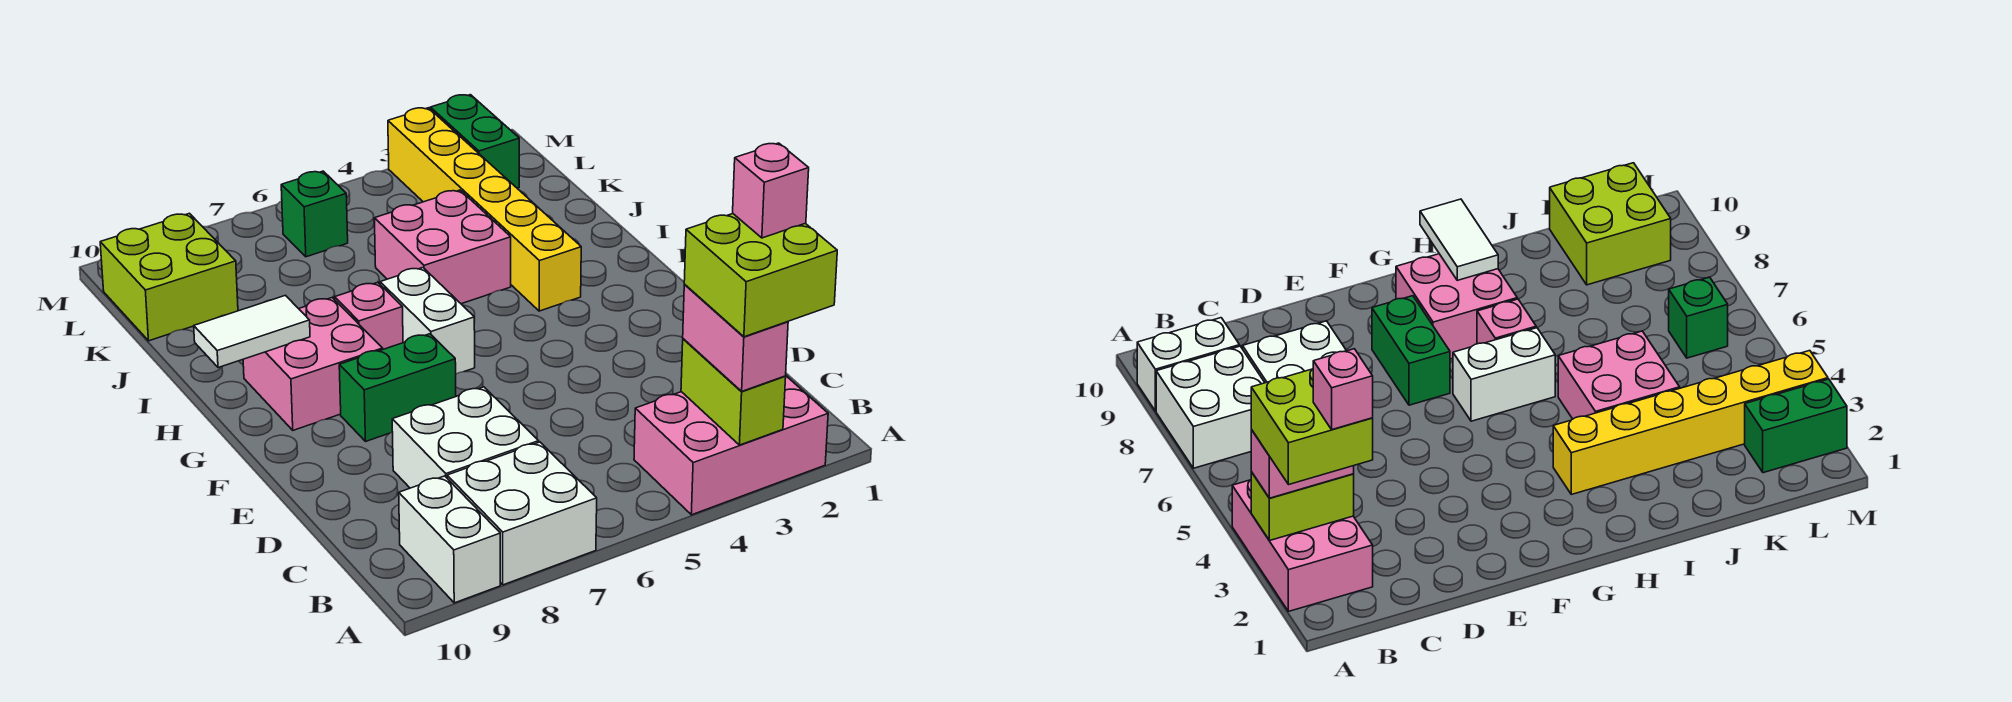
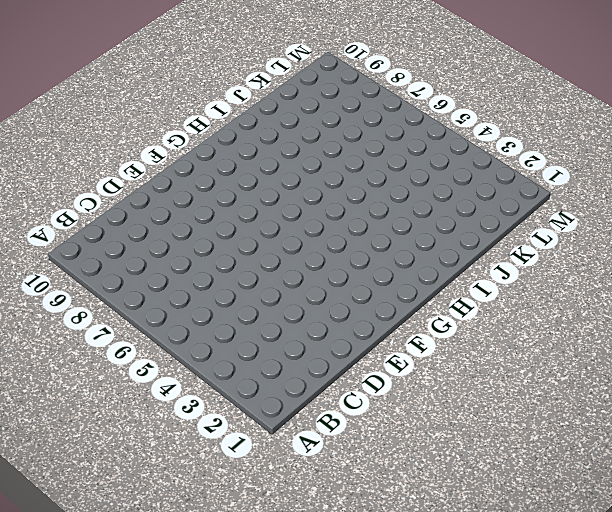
none -> pink 2x3 brick [634,376,828,515]
none -> white 2x2 brick [447,442,597,585]
none -> white 1x2 brick [399,476,500,603]

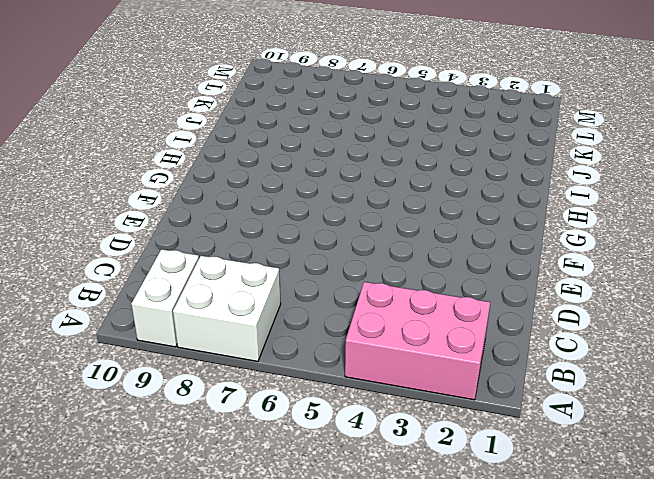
none -> white 2x2 brick [392,387,539,488]
none -> green 1x2 brick [339,334,456,441]
none -> white 1x2 brick [380,268,475,374]

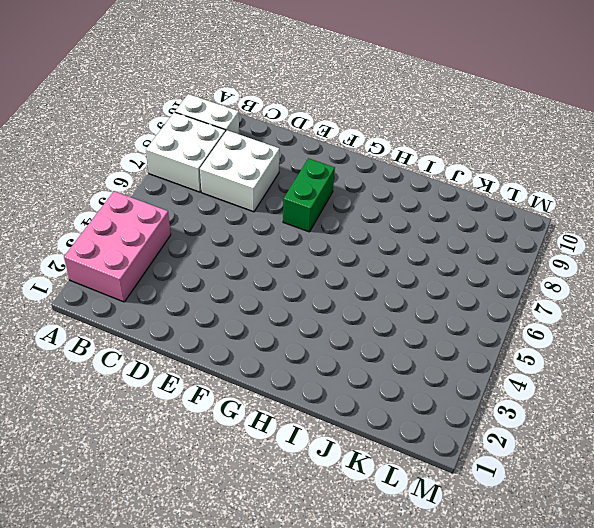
none -> white 1x2 brick [380,268,475,374]
none -> pink 2x2 brick [243,298,383,430]
none -> yellow 1x6 brick [388,108,581,311]

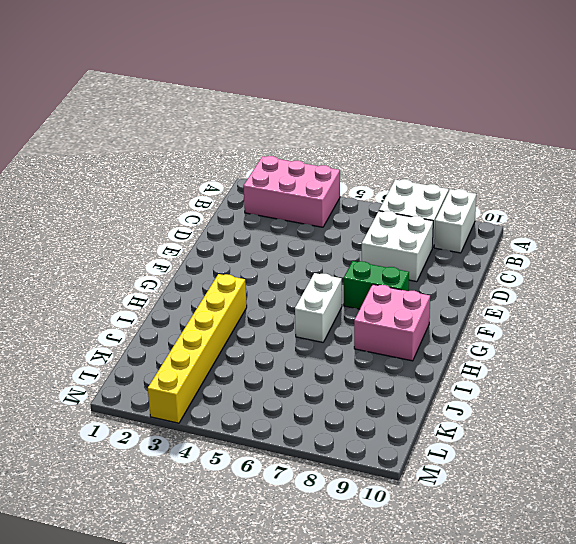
none -> pink 1x1 brick [335,282,403,349]
none -> pink 2x2 brick [374,190,511,304]
none -> lime 2x2 brick [100,213,238,341]

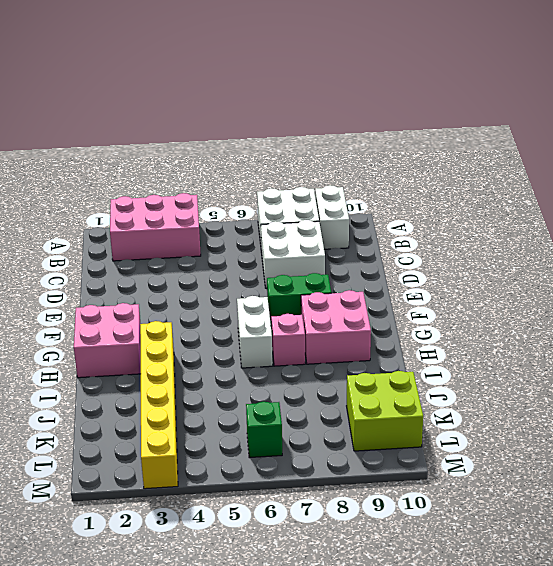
pink 2x2 brick [74,303,141,378] -> pink 2x2 brick moved to [374,190,511,304]
none -> green 1x2 brick [430,95,519,188]
none -> lime 1x2 brick [681,339,786,445]
none -> white 1x2 tile [194,295,310,368]

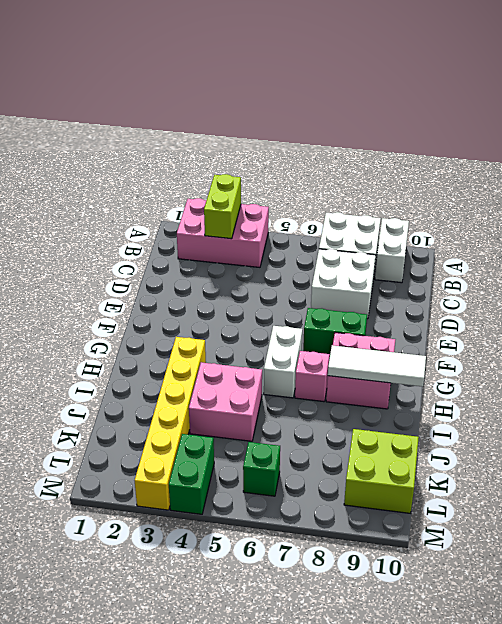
white 1x3 tile [328,345,426,387] -> white 1x2 tile [194,295,310,368]
green 1x2 brick [169,434,214,514] -> green 1x2 brick moved to [430,95,519,188]
none -> pink 1x2 brick [683,285,788,391]
none -> lime 2x2 brick [684,214,837,337]
none -> pink 1x1 brick [733,143,809,238]

